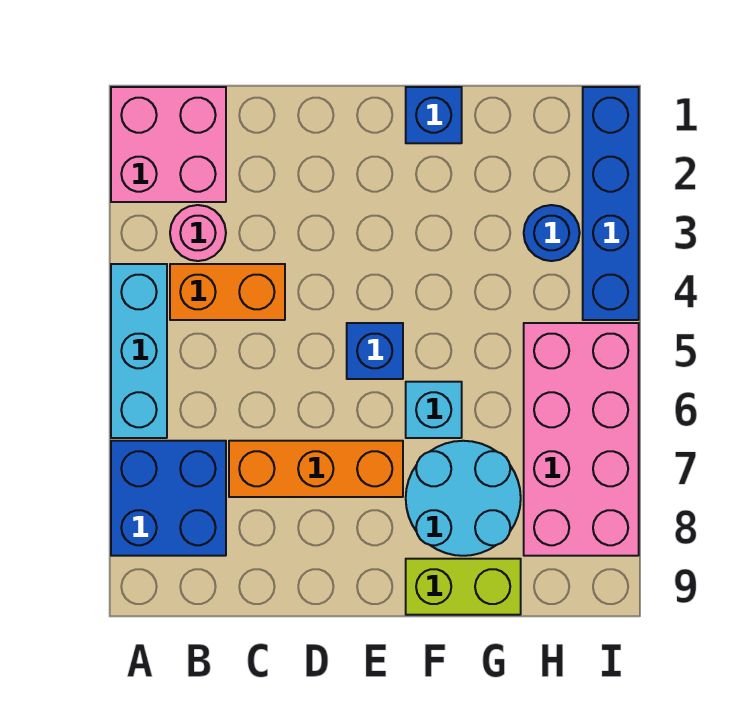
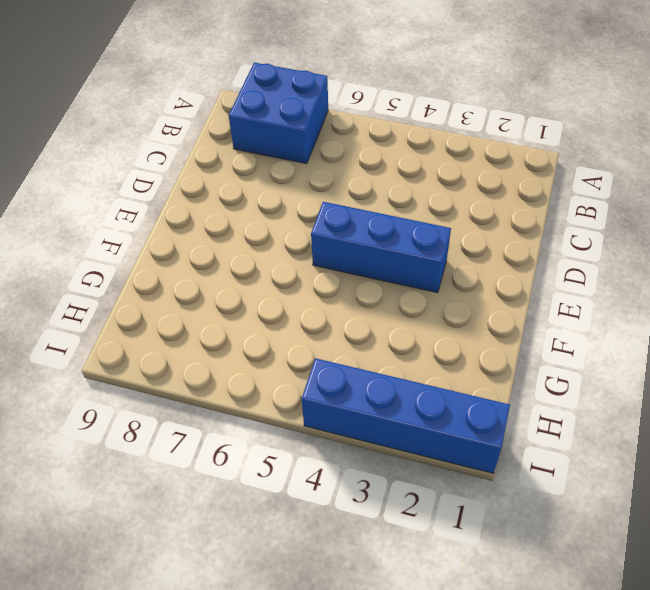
blue 1x3 brick [311,202,451,293] -> blue 1x1 brick [347,323,403,379]
none -> pink 2x2 brick [111,87,226,202]
none -> cyan 1x3 brick [111,264,167,438]
none -> pink 1x1 round brick [170,205,226,261]

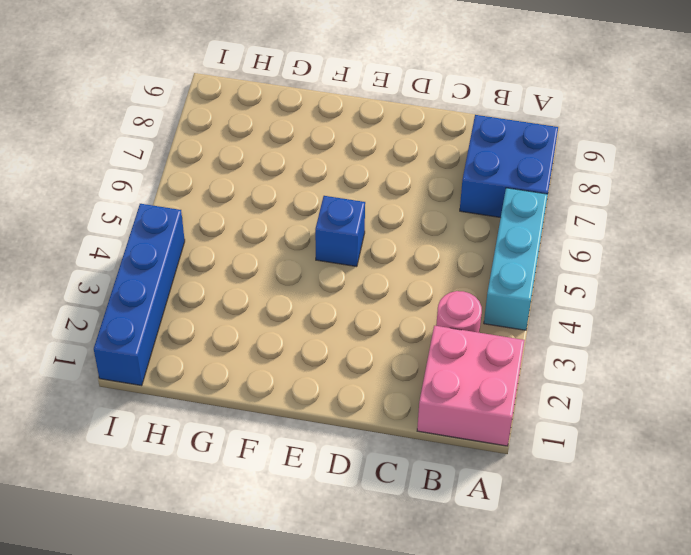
none -> orange 1x2 brick [170,264,285,320]
none -> orange 1x3 brick [229,441,403,497]
none -> blue 1x1 brick [406,87,462,143]

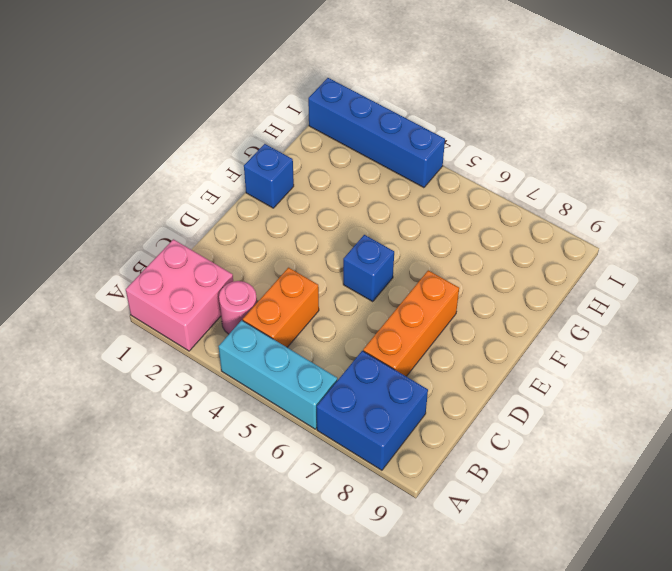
none -> cyan 1x1 brick [406,382,462,438]
none -> cyan 2x2 round brick [406,441,521,556]
none -> lime 1x2 brick [406,559,521,615]

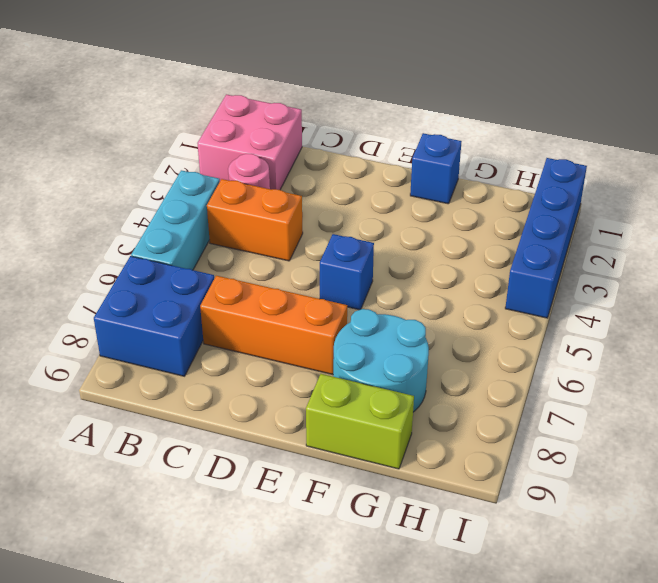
none -> cyan 1x1 brick [406,382,462,438]
none -> blue 1x1 round brick [524,205,580,261]
none -> pink 2x4 brick [524,323,639,556]

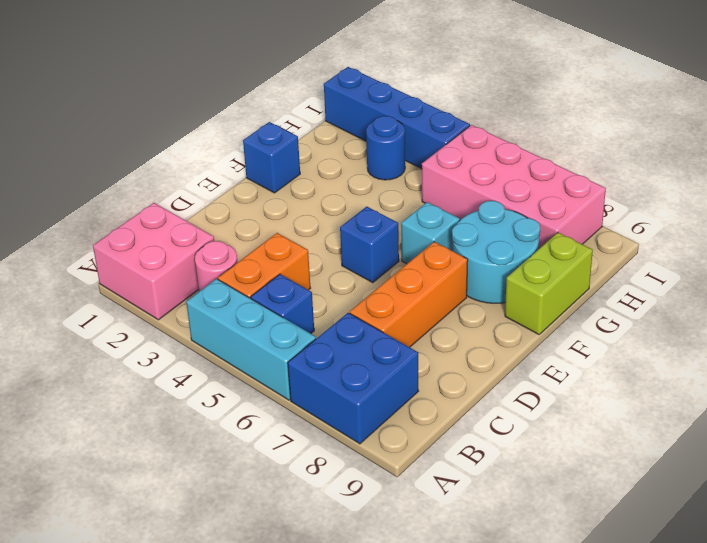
blue 1x1 brick [251,274,314,334] -> none

